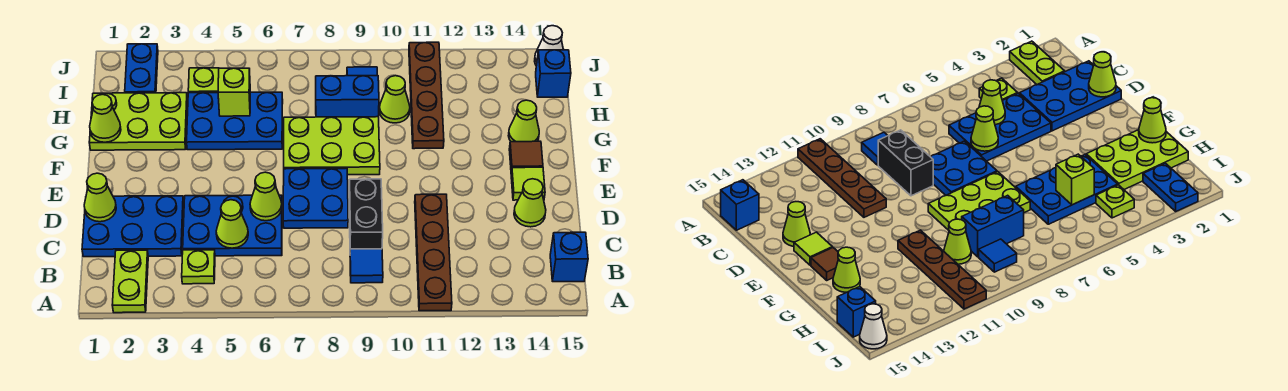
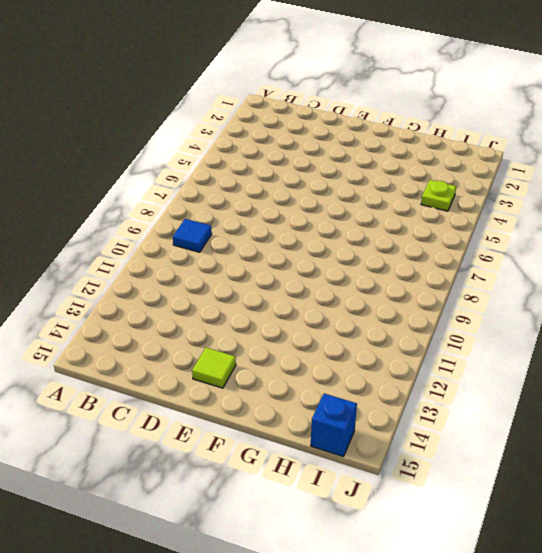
none -> lime 1x2 plate [112,250,148,313]
none -> brown 1x4 plate [415,194,452,311]
none -> lime 1x1 plate [182,250,215,284]

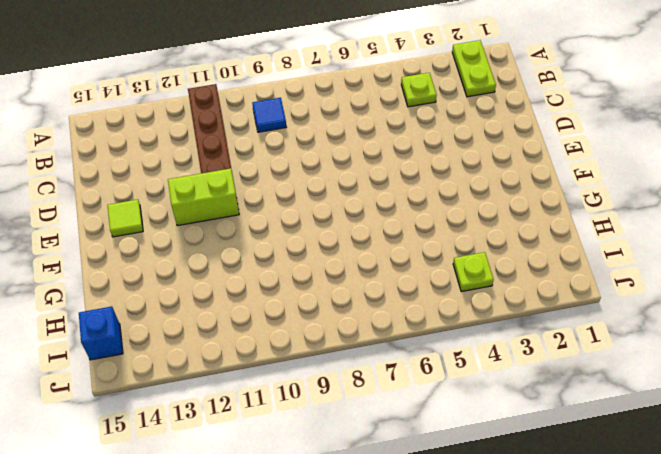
lime 1x2 brick [168,168,239,226] -> none
none -> blue 1x1 brick [550,232,588,282]
none -> blue 2x3 plate [82,196,184,257]
none -> blue 2x3 plate [183,195,282,256]

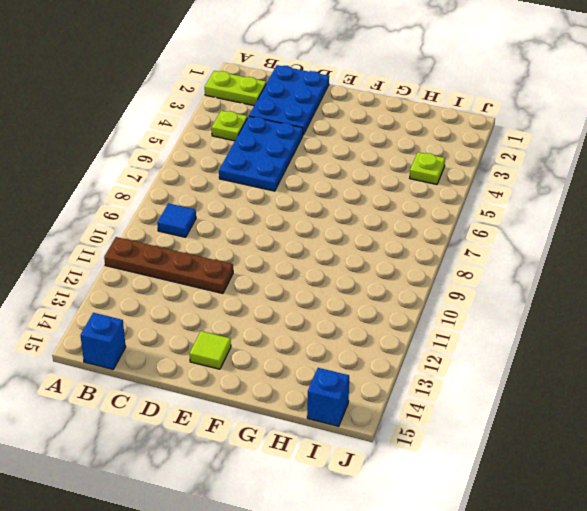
none -> black 1x2 brick [349,179,383,249]
none -> blue 2x2 plate [283,168,348,228]
none -> lime 1x1 cone [514,179,546,227]

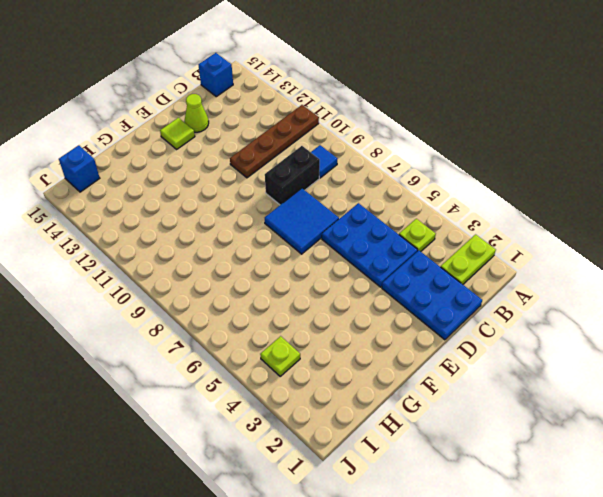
blue 2x2 tile [265,188,339,254] -> blue 2x2 plate [283,168,348,228]
none -> lime 2x3 plate [284,117,380,175]
none -> brown 1x1 tile [509,141,543,172]
none -> lime 2x3 plate [89,93,187,150]

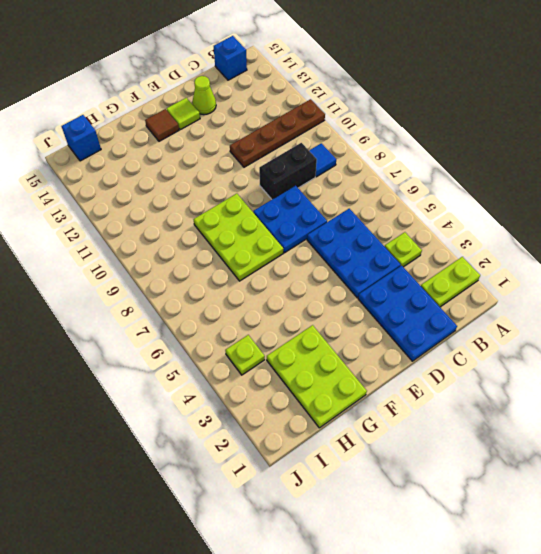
none -> blue 2x3 plate [187,92,283,150]
none -> brown 1x4 plate [409,42,444,149]
none -> lime 1x1 cone [508,100,539,142]

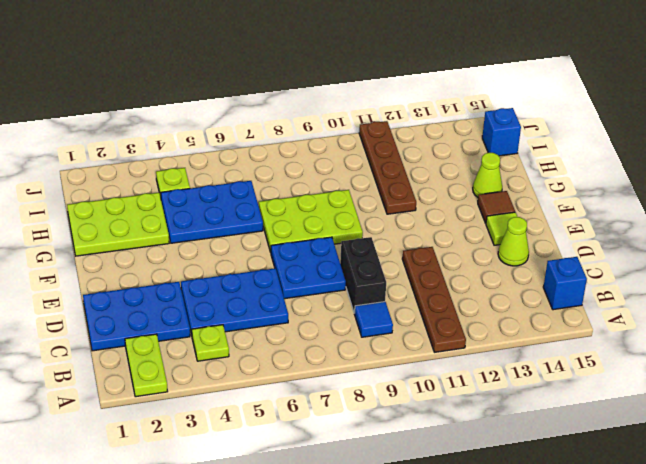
none -> blue 1x2 brick [316,76,379,117]
none -> lime 1x1 cone [379,76,410,123]
none -> blue 1x2 plate [125,44,158,93]

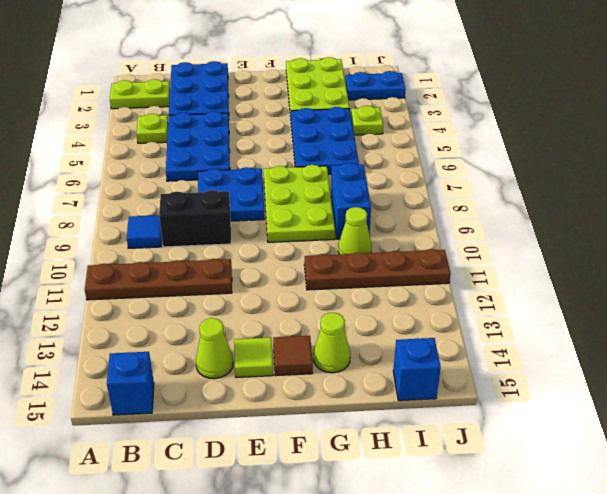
none -> blue 1x1 tile [347,67,377,76]
none -> white 1x1 cone [535,26,563,66]
none -> lime 1x1 cone [216,200,248,248]

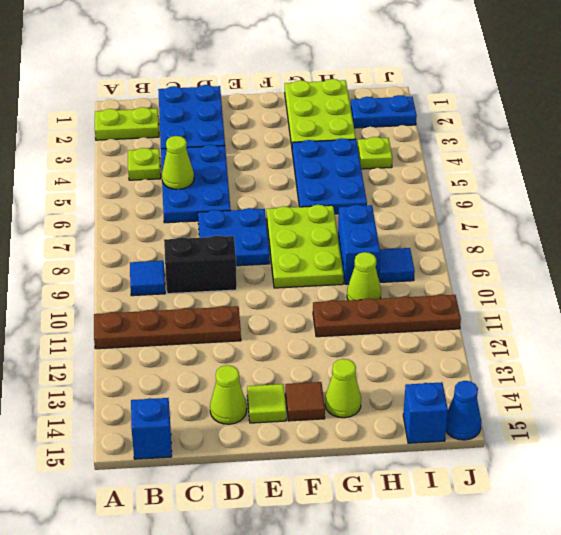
blue 1x1 cone [446,381,481,440] -> white 1x1 cone [535,26,563,66]
none -> lime 1x1 cone [84,173,116,222]
none -> lime 1x1 cone [250,172,282,221]
none -> lime 1x1 cone [90,94,121,142]

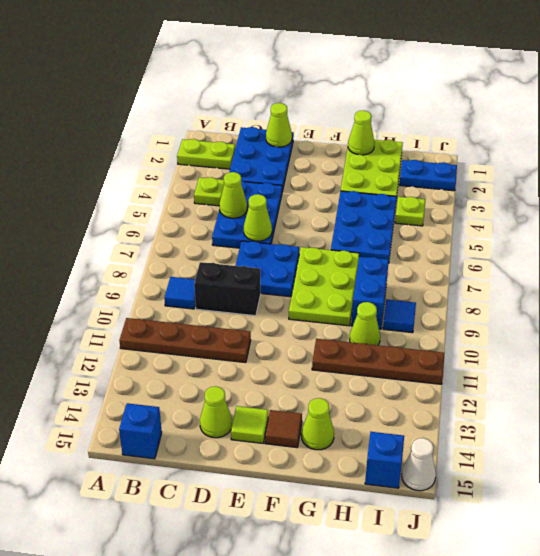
none -> lime 1x1 brick [218,68,250,116]

